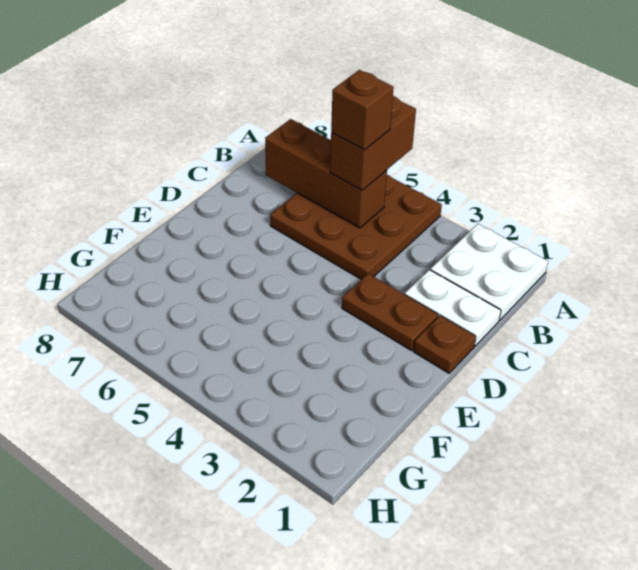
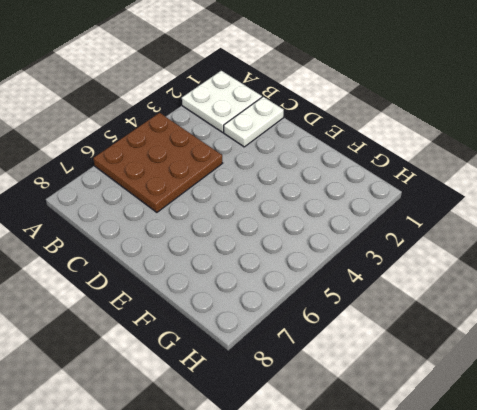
none -> brown 1x1 plate [414,315,476,373]
none -> brown 1x2 plate [342,273,438,350]

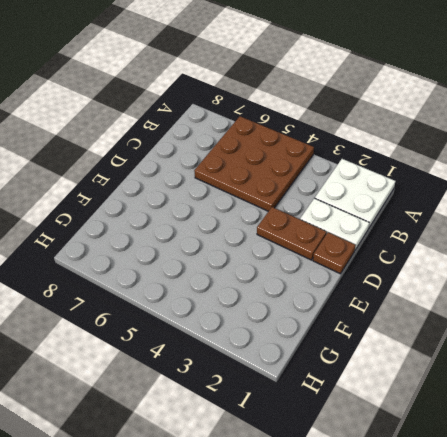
none -> brown 1x3 brick [265,119,387,228]
none -> brown 1x2 brick [330,96,416,190]

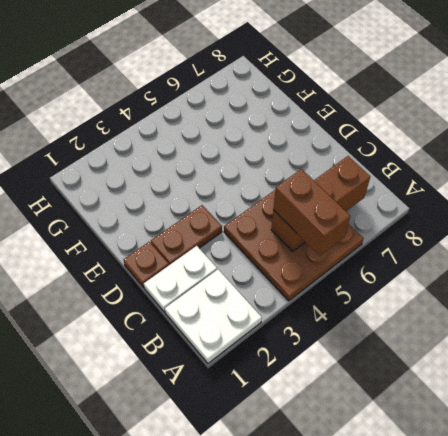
none -> brown 1x1 brick [331,70,394,150]

